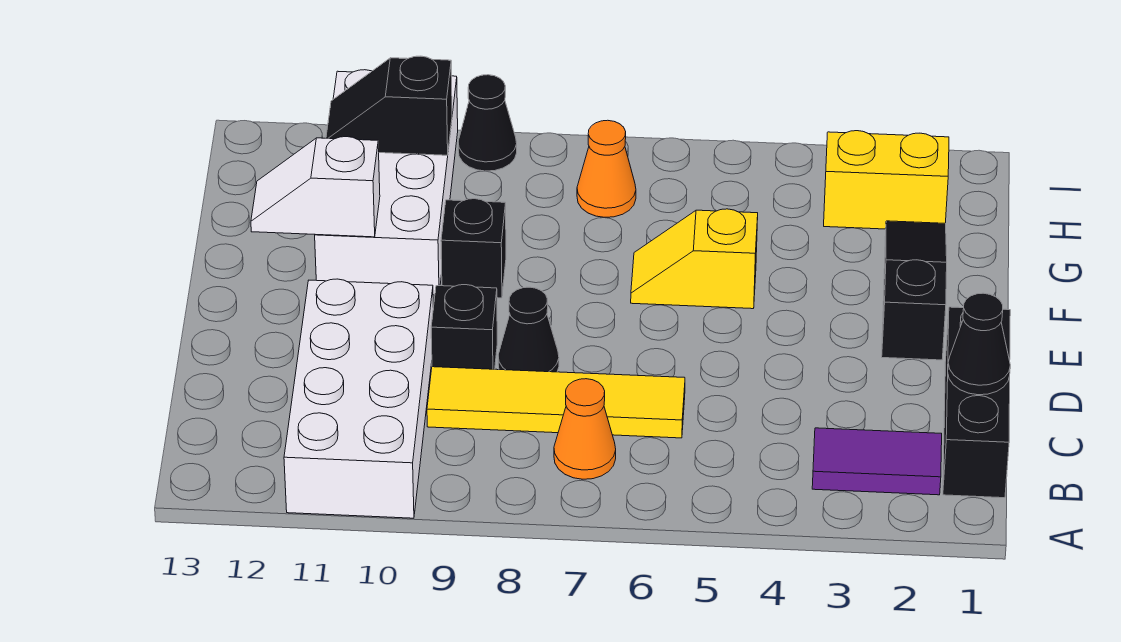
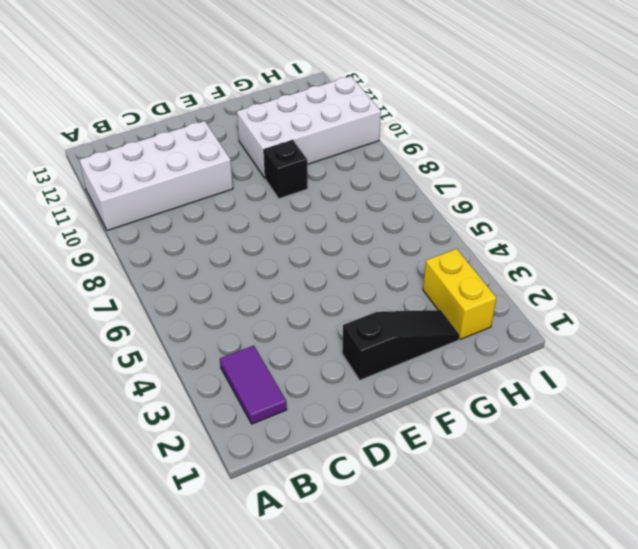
none -> black 1x3 brick [943,307,1010,498]
none -> orange 1x1 cone [554,379,616,479]
none -> yellow 1x4 tile [427,367,685,438]

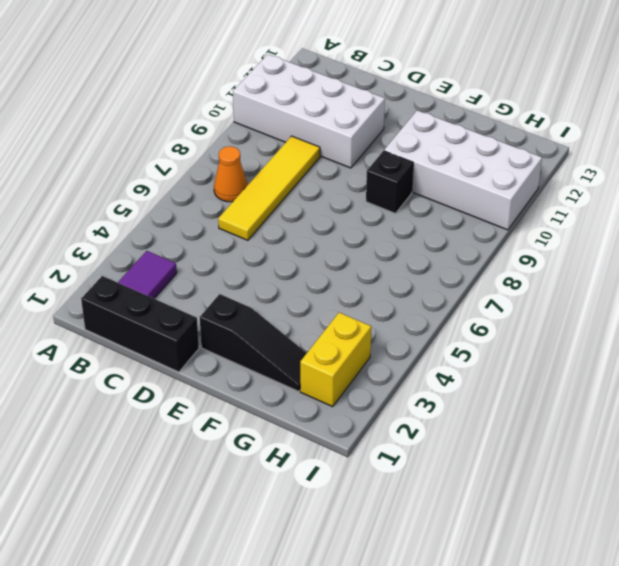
none -> black 1x1 cone [498,287,559,372]
none -> black 1x1 brick [431,285,497,369]
none -> yellow 1x2 slope [631,209,758,309]

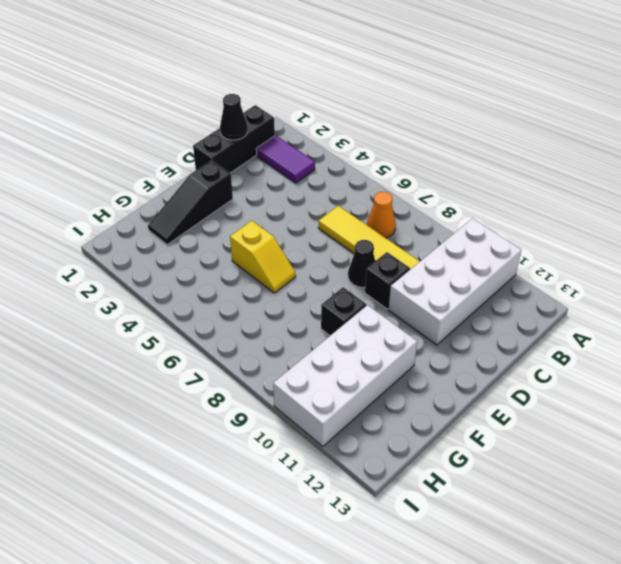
none -> yellow 1x2 brick [824,131,949,229]
none -> orange 1x1 cone [577,120,636,217]
none -> black 1x1 cone [458,75,517,171]

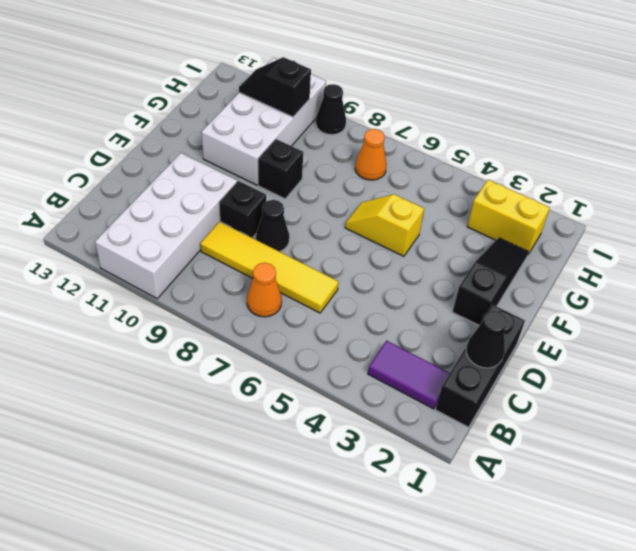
none -> white 1x2 slope [251,137,380,237]

